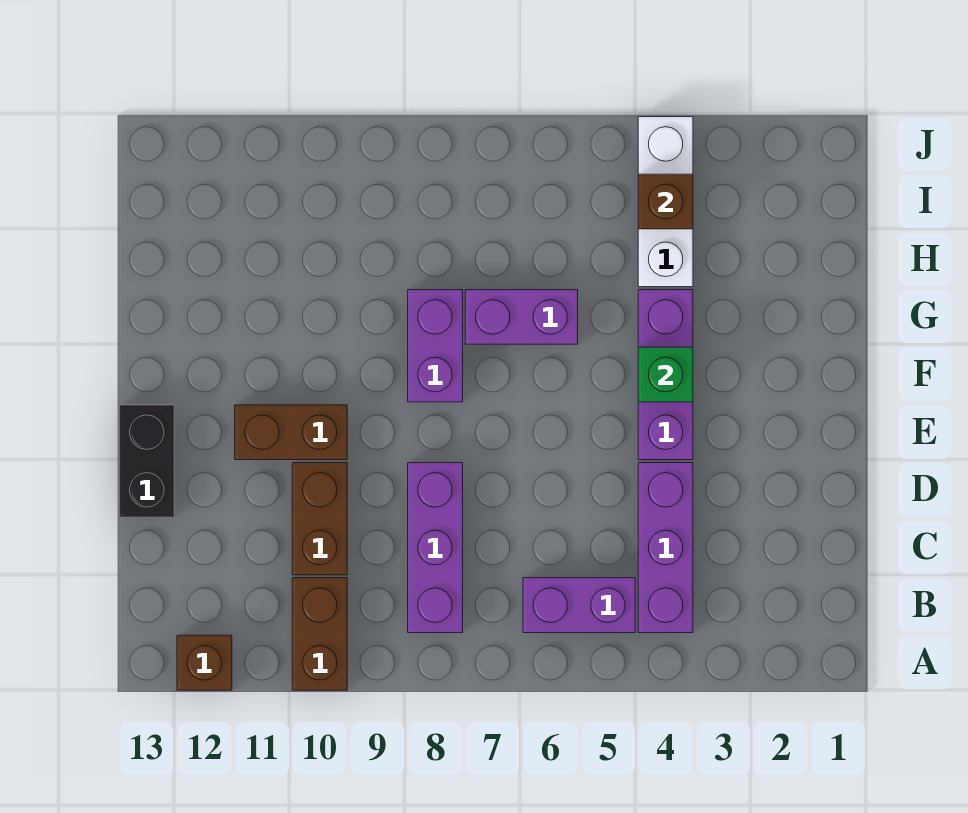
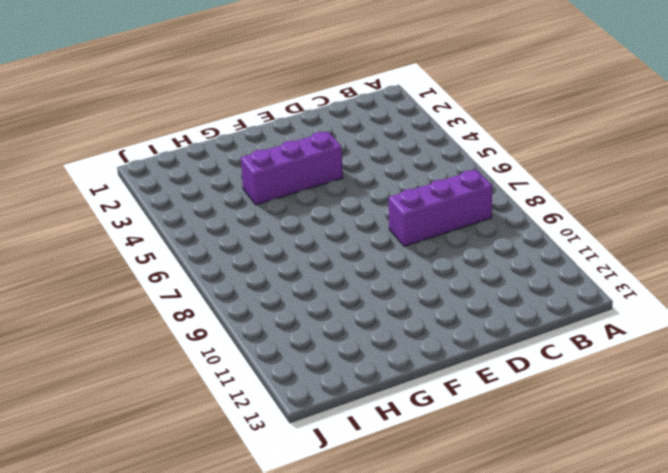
none -> brown 1x2 brick [292,578,347,690]
none -> brown 1x1 brick [177,635,232,690]
none -> purple 1x3 brick [638,463,693,633]

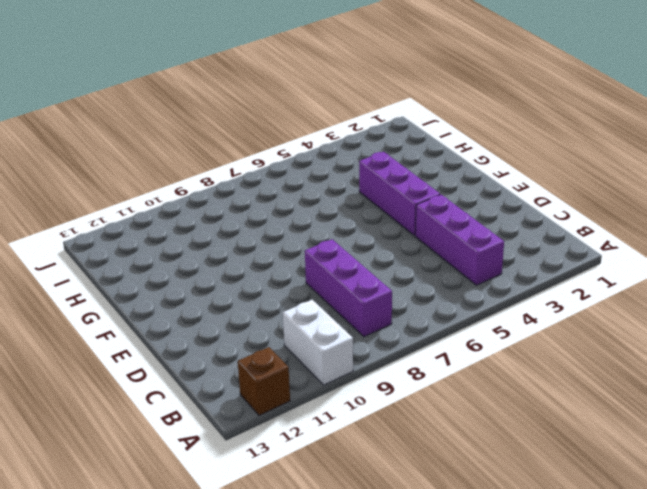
white 1x2 brick [283,300,353,385] -> brown 1x2 brick [292,578,347,690]
none -> purple 1x2 brick [523,578,635,633]
none -> brown 1x2 brick [292,463,347,575]
none -> black 1x2 brick [119,405,174,517]

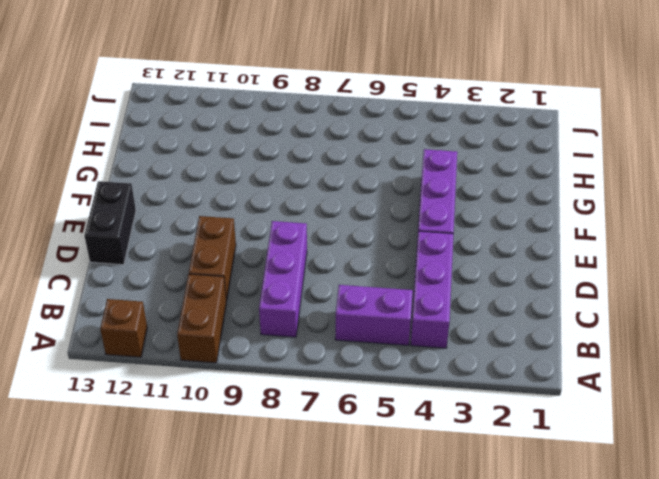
none -> brown 1x2 brick [235,405,347,460]
none -> purple 1x2 brick [408,290,463,402]
none -> purple 1x2 brick [465,290,578,344]

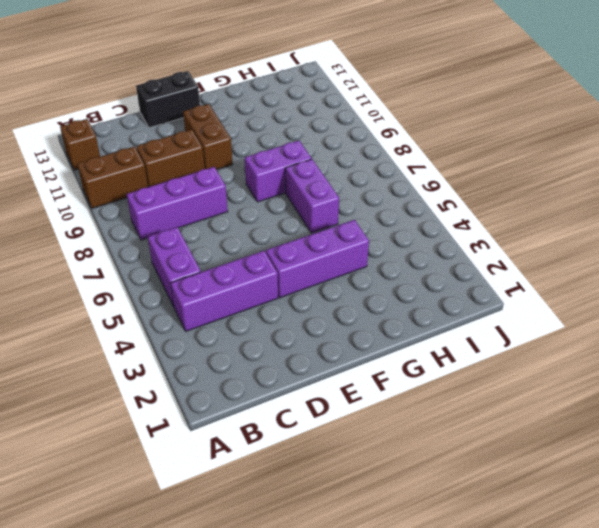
none -> white 1x3 brick [638,117,693,287]
none -> green 1x1 brick [638,347,693,402]
none -> brown 1x1 brick [638,174,693,229]

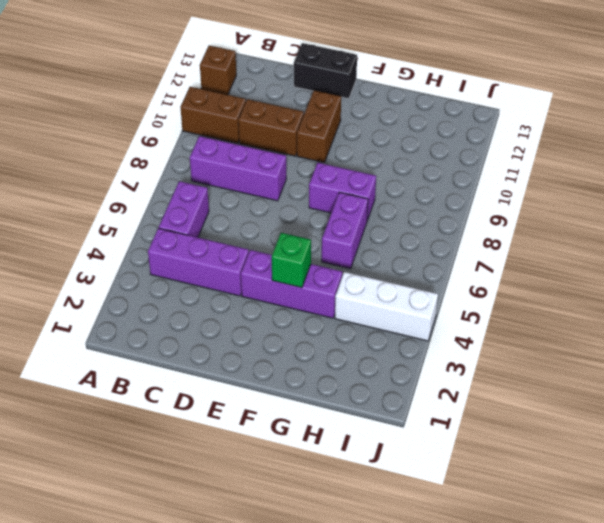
none -> brown 1x1 brick [638,174,693,229]

